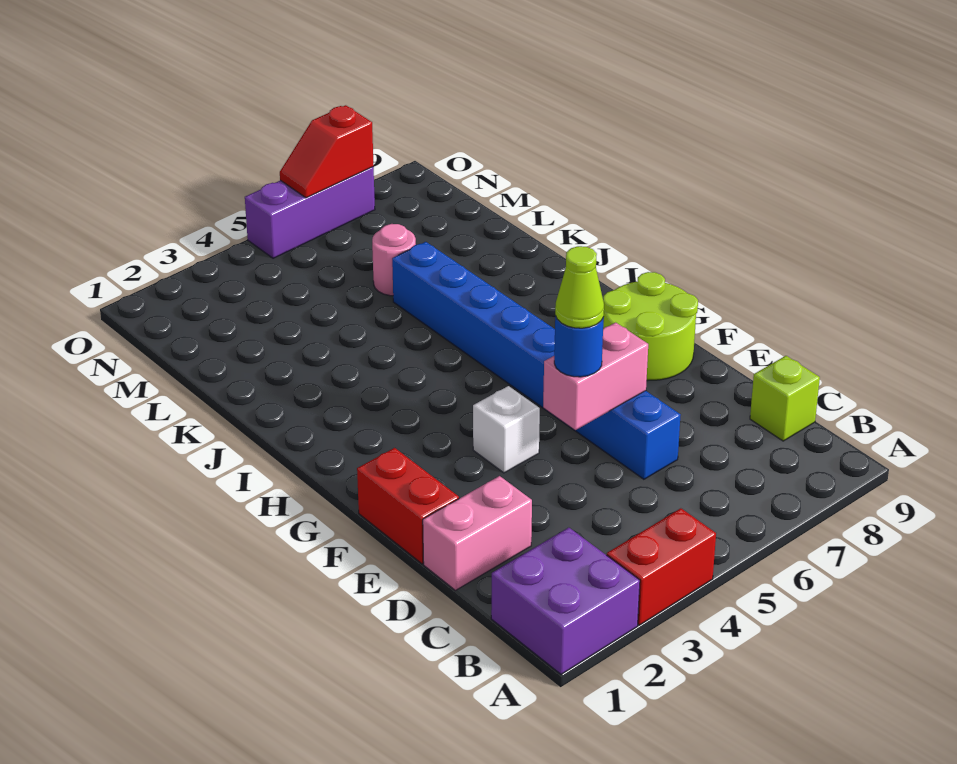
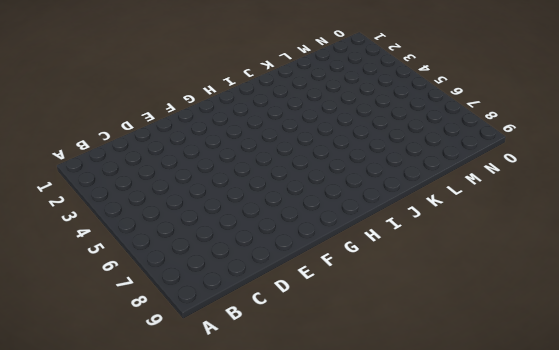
none -> purple 2x2 brick [491,528,640,674]
none -> red 1x2 brick [607,508,716,625]
none -> lime 1x1 brick [750,356,820,441]

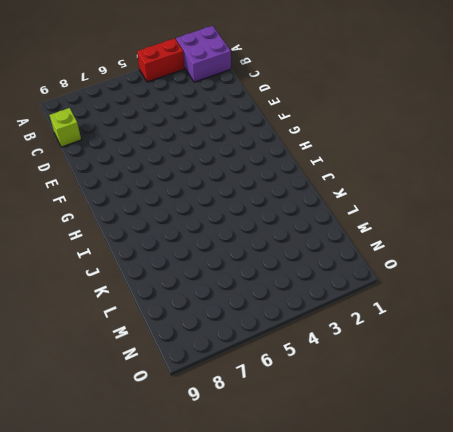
none -> pink 1x2 brick [423,476,532,590]
none -> blue 1x8 brick [392,242,680,479]
none -> red 1x2 brick [357,448,459,564]

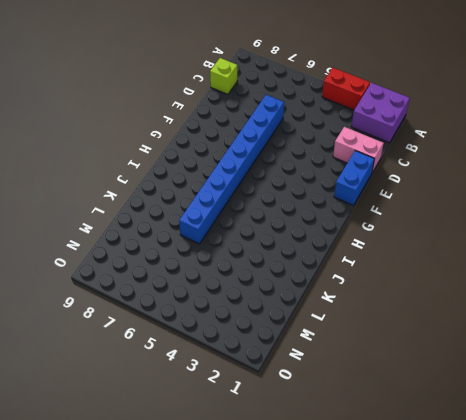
blue 1x2 brick [334,151,374,205] -> red 1x2 brick [357,448,459,564]
none -> white 1x1 brick [473,386,540,473]
none -> lime 2x2 round brick [603,272,698,381]
none -> pink 1x1 round brick [372,224,416,296]

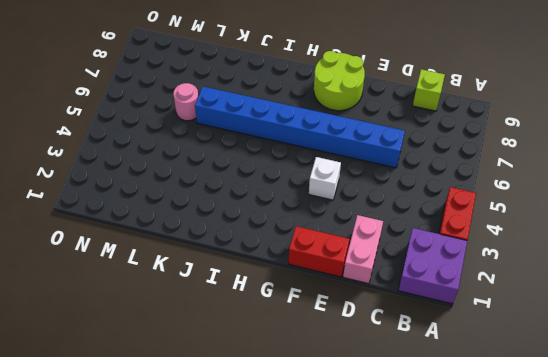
none -> purple 1x3 brick [245,167,375,258]
none -> pink 1x2 brick [543,322,648,430]
none -> red 1x2 slope [280,105,374,198]

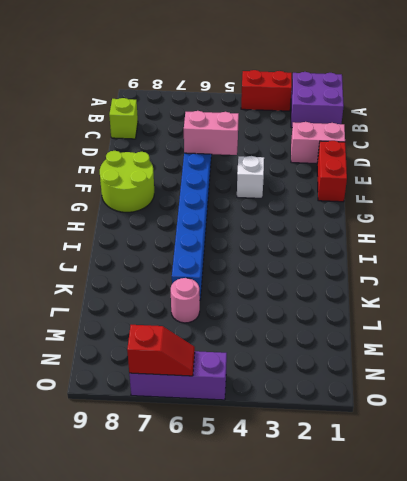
none -> blue 1x1 round brick [554,316,604,377]
none -> lime 1x1 cone [555,246,604,328]

